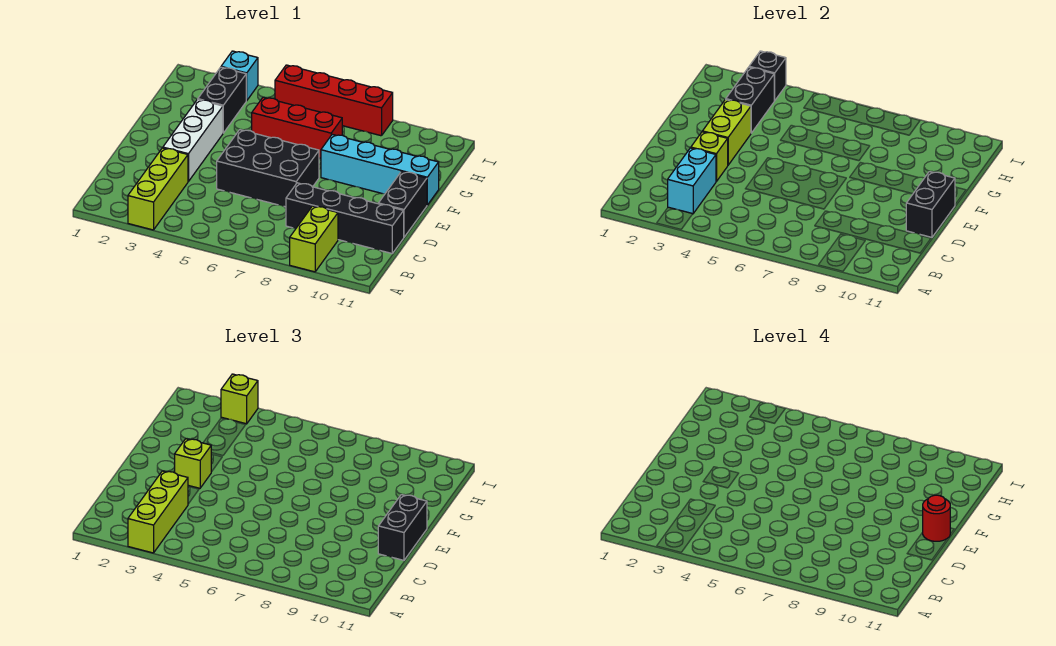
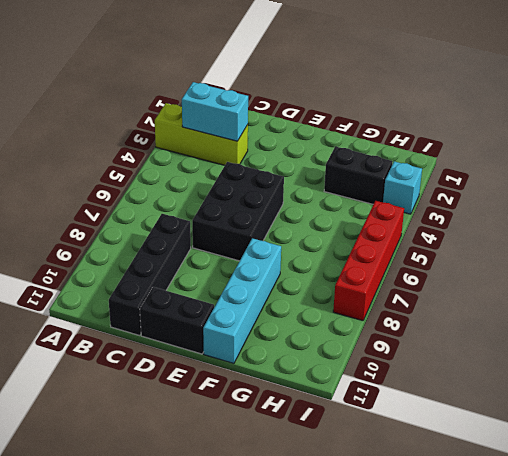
none -> lime 1x2 brick [290,206,338,272]
none -> white 1x3 brick [163,99,223,182]
none -> red 1x3 brick [252,97,342,158]

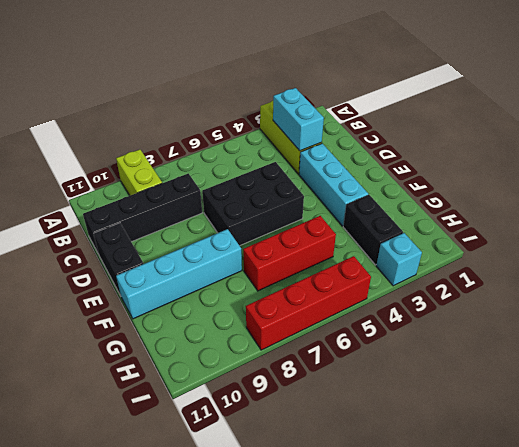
cyan 1x3 brick [299,143,368,226] -> white 1x3 brick [163,99,223,182]
none -> lime 1x1 brick [691,132,728,182]
none -> black 1x2 brick [906,172,955,237]
none -> lime 1x2 brick [703,99,751,165]

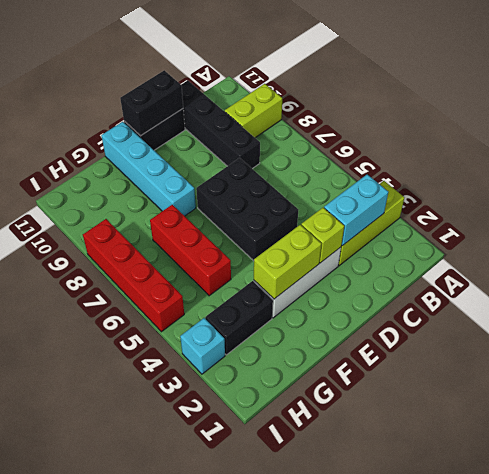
none -> black 1x2 brick [726,67,774,133]
none -> black 1x1 brick [749,51,786,101]
none -> lime 1x3 brick [128,471,188,553]

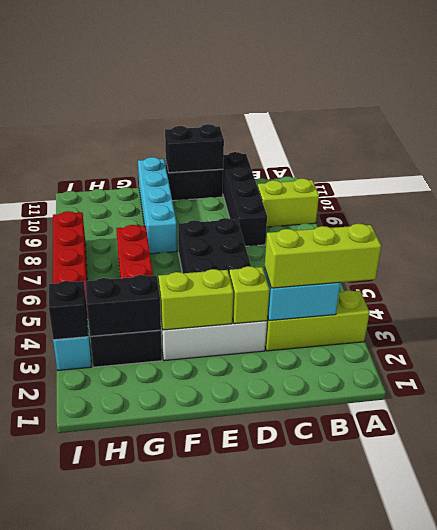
none -> black 1x2 brick [378,495,427,560]
none -> lime 1x1 brick [175,439,211,488]
none -> lime 1x1 brick [221,374,258,424]

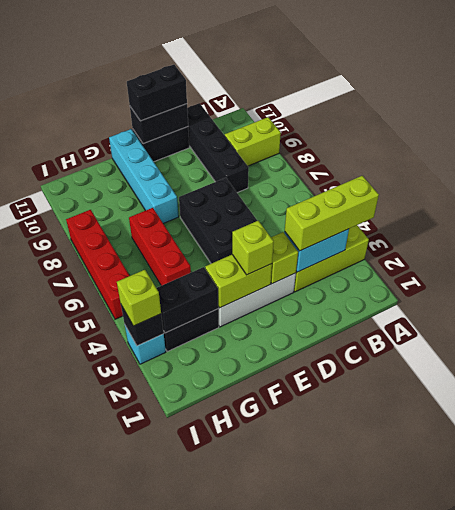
none -> red 1x1 round brick [923,495,950,541]

